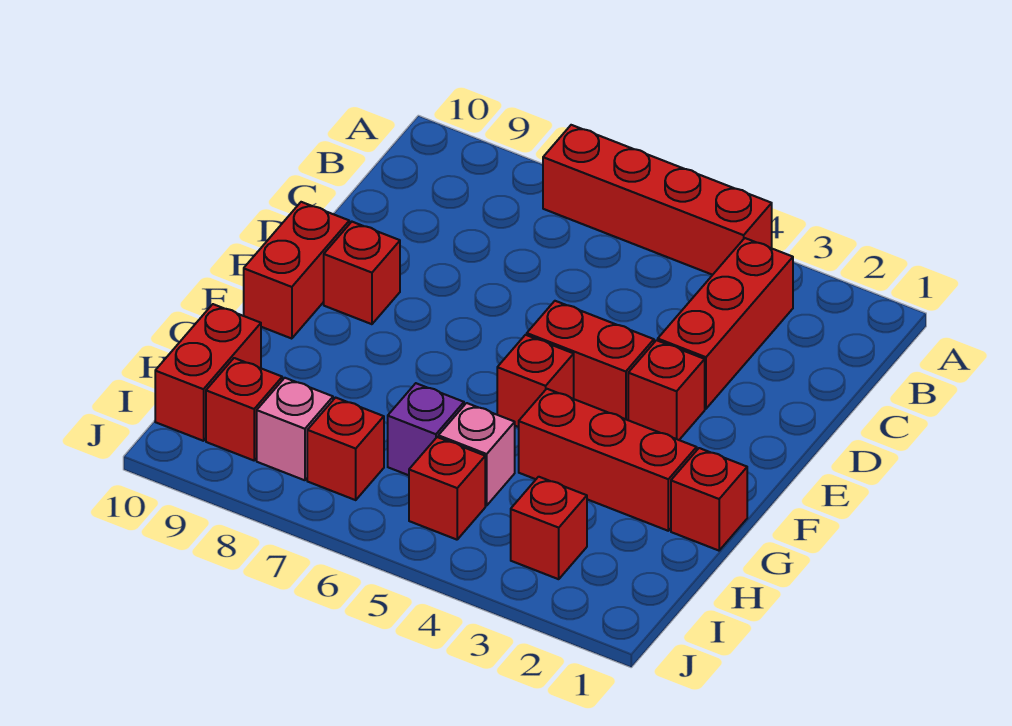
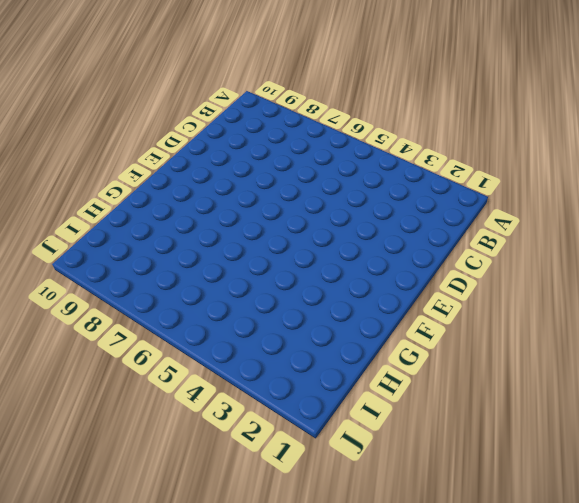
none -> red 1x4 brick [543,125,772,275]
none -> red 1x3 brick [658,238,793,409]
none -> red 1x1 brick [628,340,705,440]

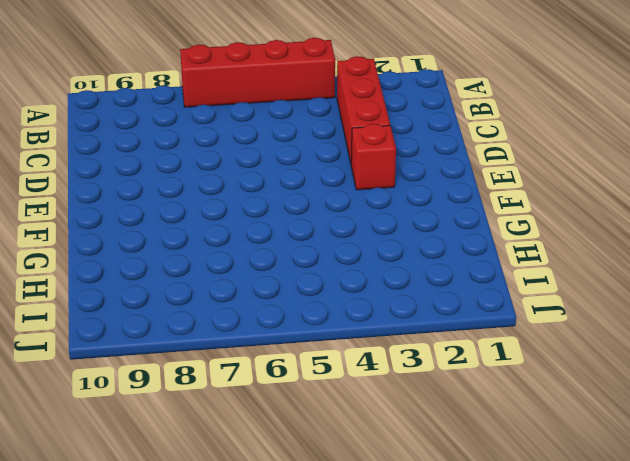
none -> red 1x2 brick [527,301,654,420]
none -> red 1x1 brick [324,222,400,324]
none -> red 1x2 brick [244,202,349,339]

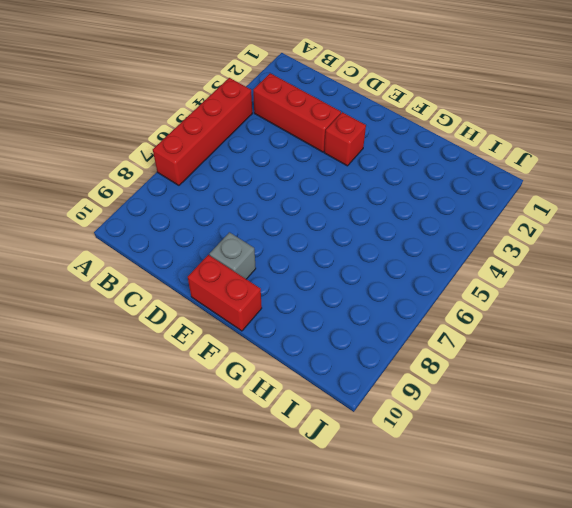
grey 1x1 brick [209,232,256,279] -> red 1x1 brick [324,222,400,324]
none -> red 1x2 brick [527,301,654,420]
none -> red 1x1 brick [497,335,574,427]
none -> red 1x1 brick [671,448,747,551]

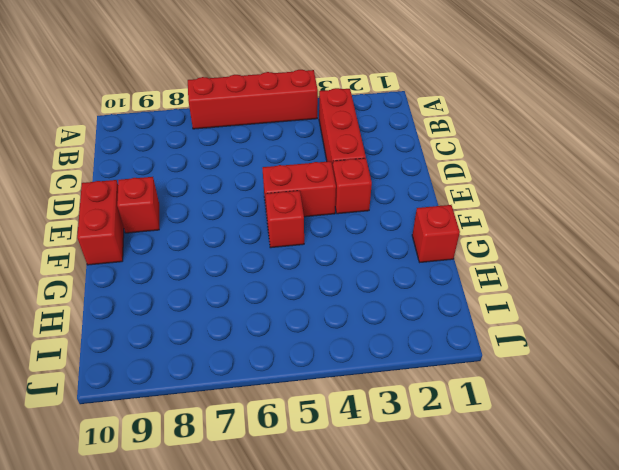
none -> red 1x3 brick [519,389,697,531]
none -> pink 1x1 brick [438,403,515,506]
none -> purple 1x1 brick [388,383,464,475]

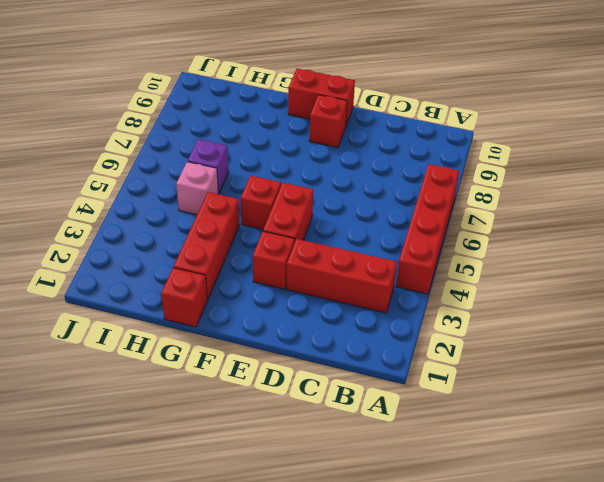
none -> red 1x2 brick [155,304,261,441]
none -> red 1x1 brick [511,477,587,579]
none -> red 1x1 brick [409,437,485,540]

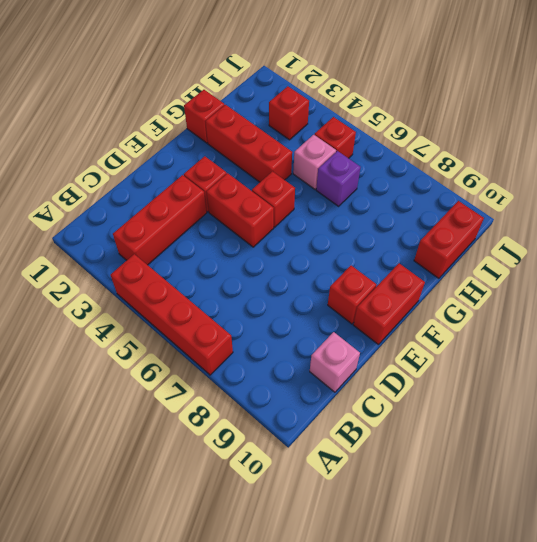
pink 1x1 brick [310,332,360,392] -> pink 1x1 brick moved to [257,378,333,480]
none -> red 1x1 brick [307,398,384,500]
none -> red 1x1 brick [206,358,282,460]

